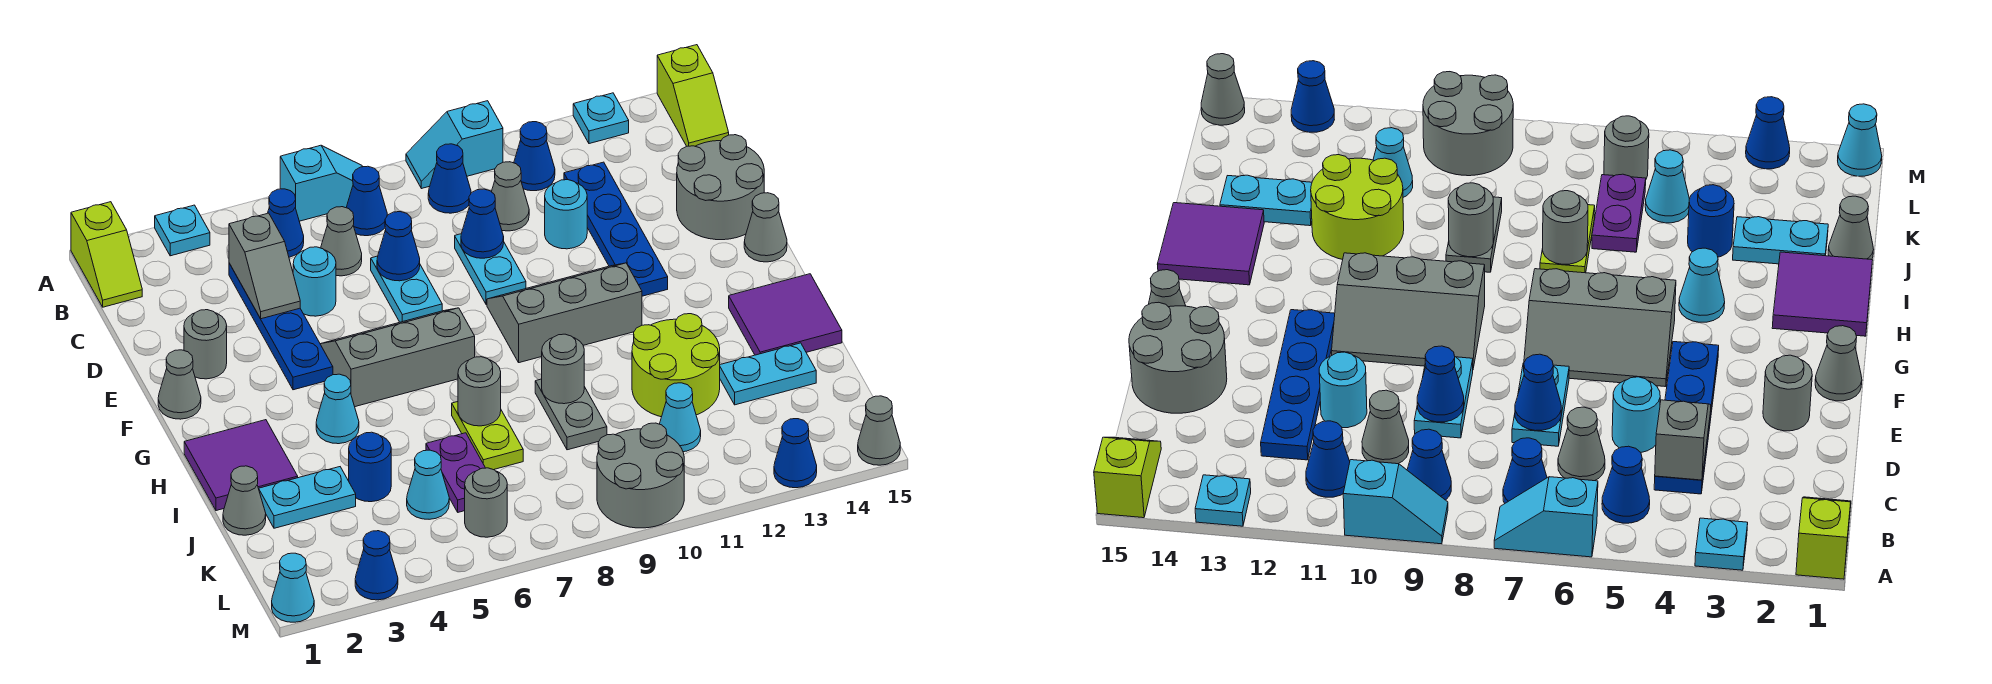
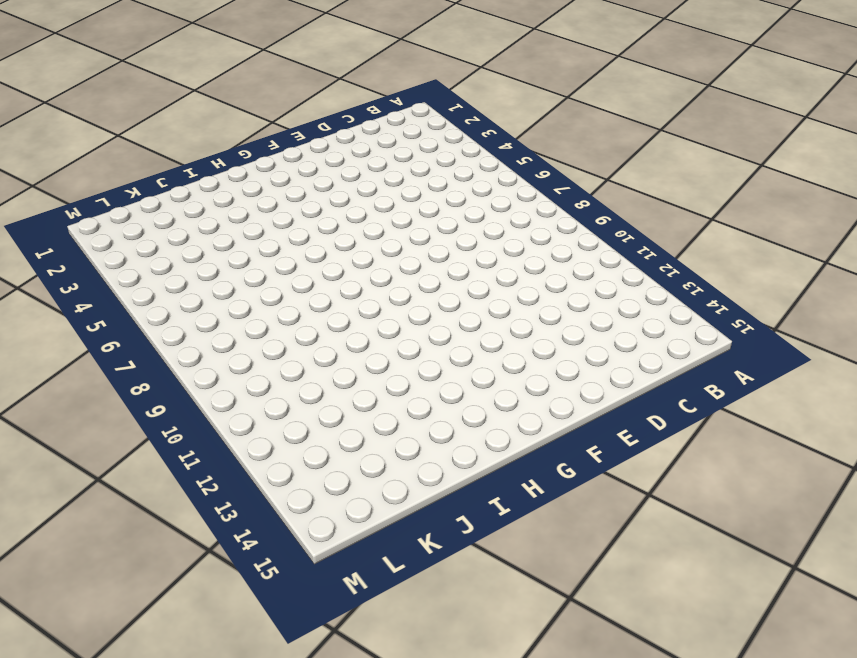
none -> lime 1x2 slope [71,202,142,307]
none -> cyan 1x1 plate [155,205,210,256]
none -> cyan 1x2 slope [280,145,363,221]
none -> cyan 1x2 slope [406,101,503,189]

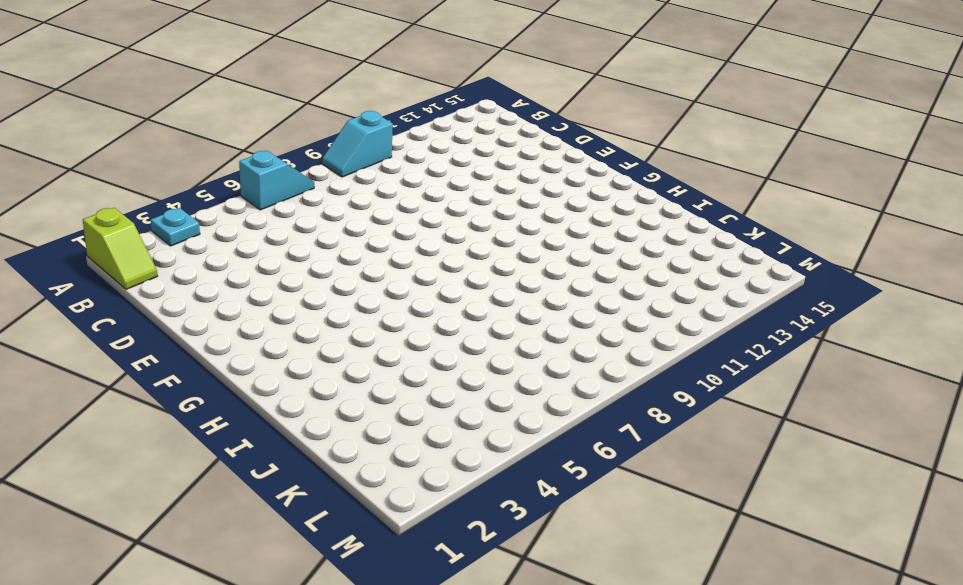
none -> cyan 1x1 plate [573,93,629,144]
none -> lime 1x2 slope [657,45,729,146]
none -> blue 1x1 cone [268,189,304,257]
none -> blue 1x1 cone [346,166,387,236]

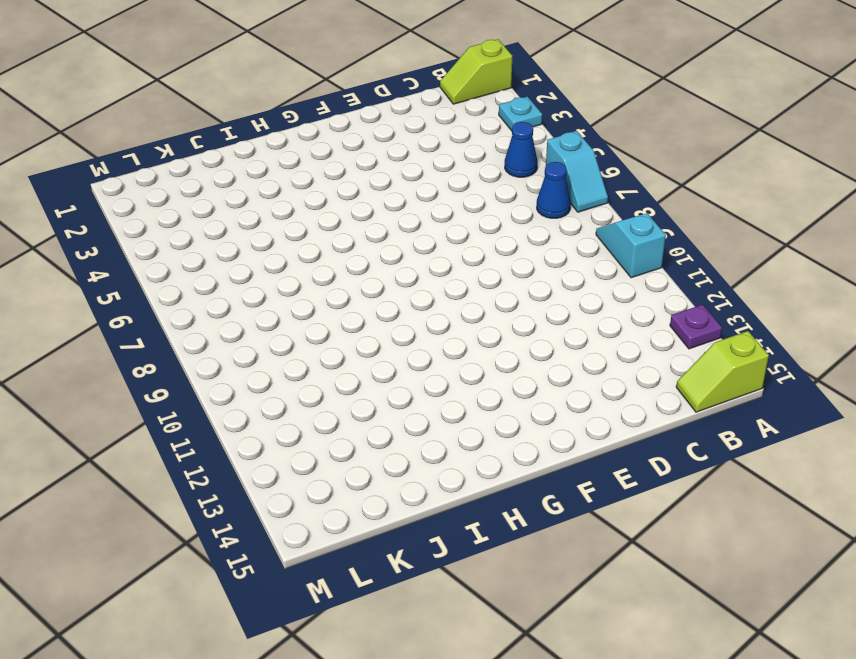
purple 1x1 plate [670,305,722,349] -> cyan 1x1 plate [573,93,629,144]
none -> blue 1x1 cone [428,144,471,213]
none -> blue 1x1 cone [514,122,555,191]
none -> blue 1x4 plate [229,263,333,390]
none -> grey 1x1 cone [321,207,362,276]

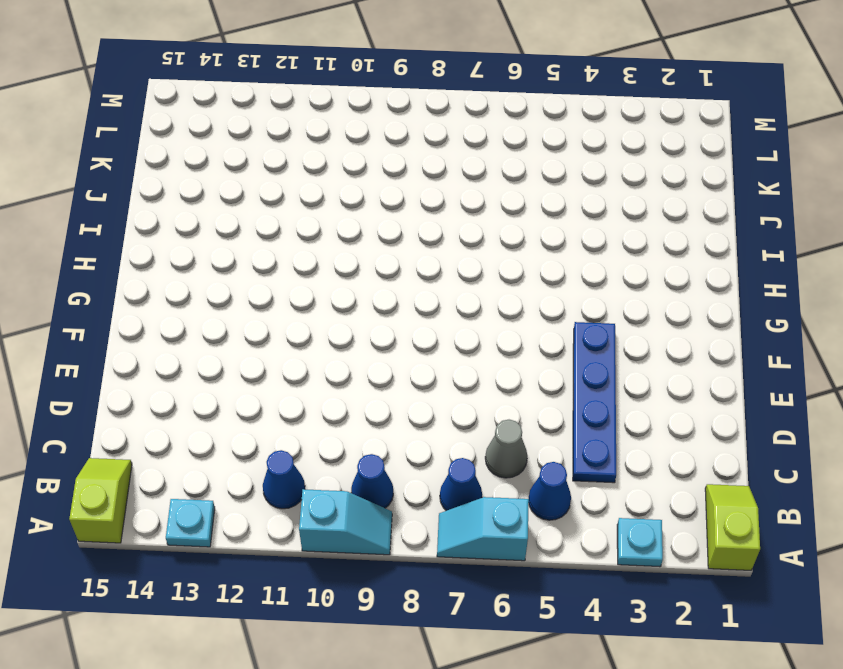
none -> grey 1x1 cone [492,162,529,231]
none -> blue 1x4 plate [564,162,668,296]
none -> cyan 1x1 round brick [293,247,336,316]
none -> cyan 1x2 plate [371,256,442,322]

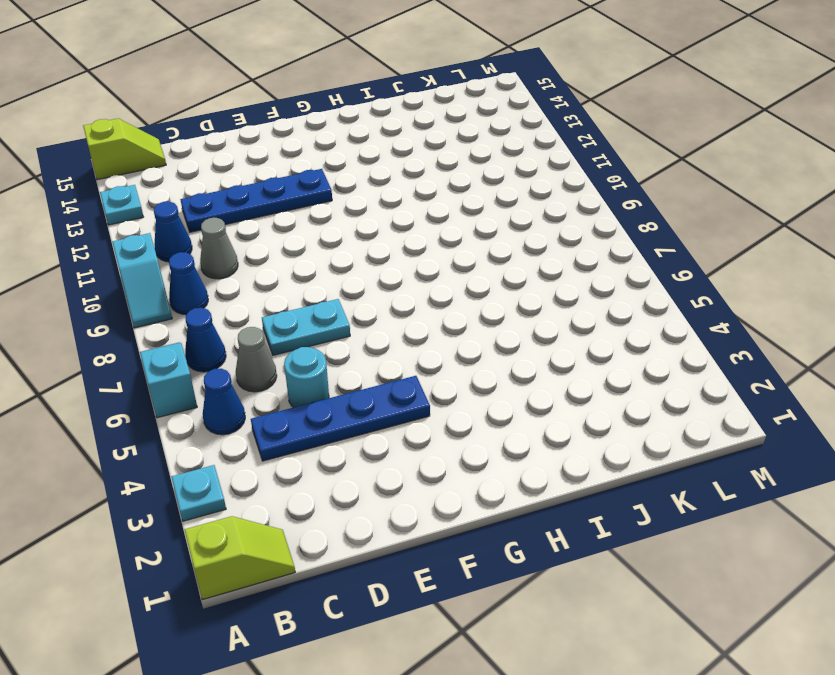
none -> cyan 1x2 plate [455,234,526,305]
none -> cyan 1x1 round brick [545,180,587,249]
none -> grey 2x2 round brick [677,135,764,240]
none -> grey 1x1 round brick [184,310,227,379]

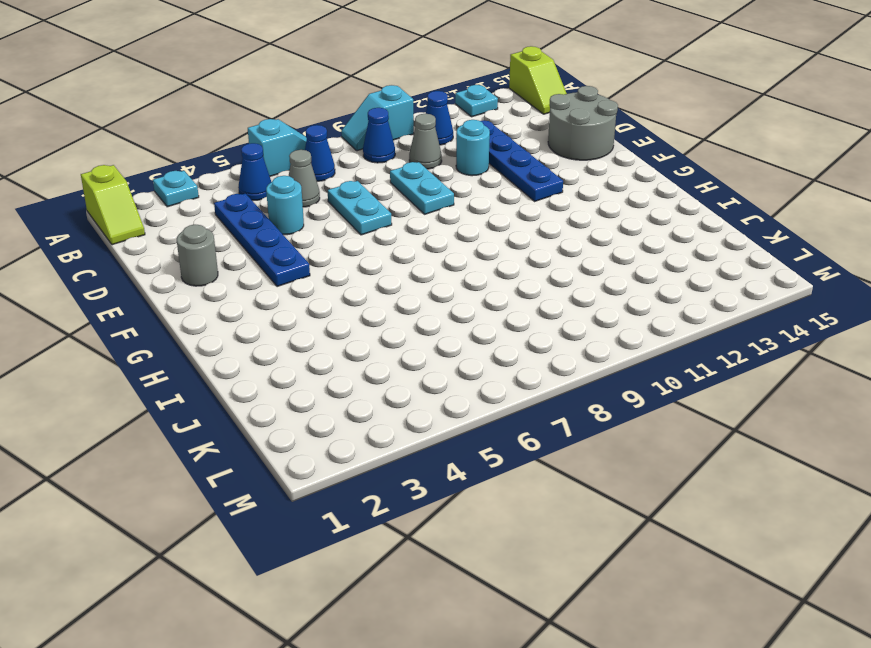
none -> grey 1x1 cone [158,350,201,419]
none -> grey 2x3 slope [320,308,475,407]
none -> grey 2x3 slope [487,263,642,363]
none -> grey 1x1 cone [744,193,787,262]

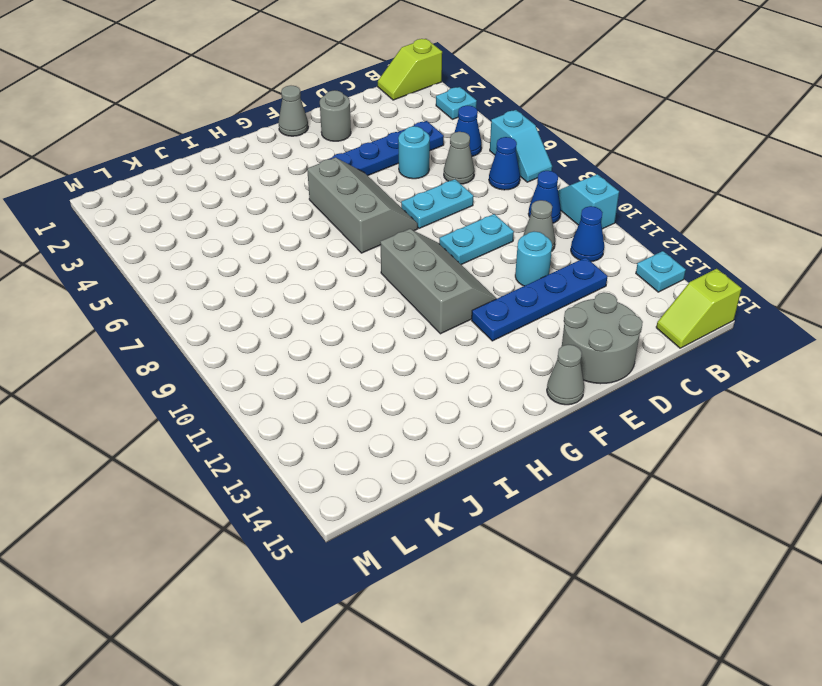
none -> purple 2x2 tile [184,420,298,511]
none -> cyan 1x1 cone [316,374,359,444]
none -> purple 2x2 tile [729,274,842,355]
none -> lime 1x2 plate [452,402,523,470]

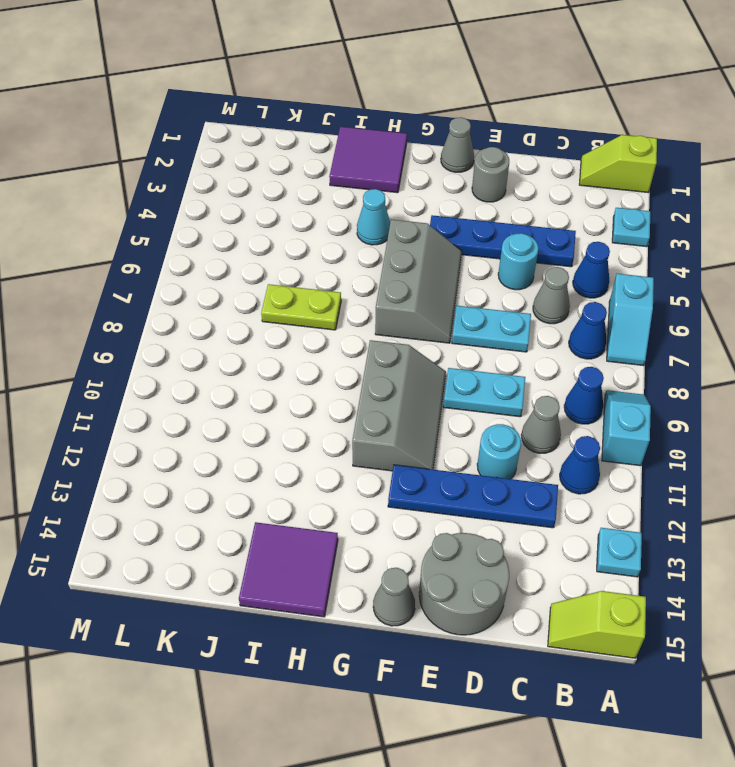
none -> grey 1x2 plate [535,379,607,450]
none -> lime 2x2 round brick [632,314,720,417]
none -> grey 1x1 cone [223,466,266,535]
none -> cyan 1x2 plate [259,467,356,528]

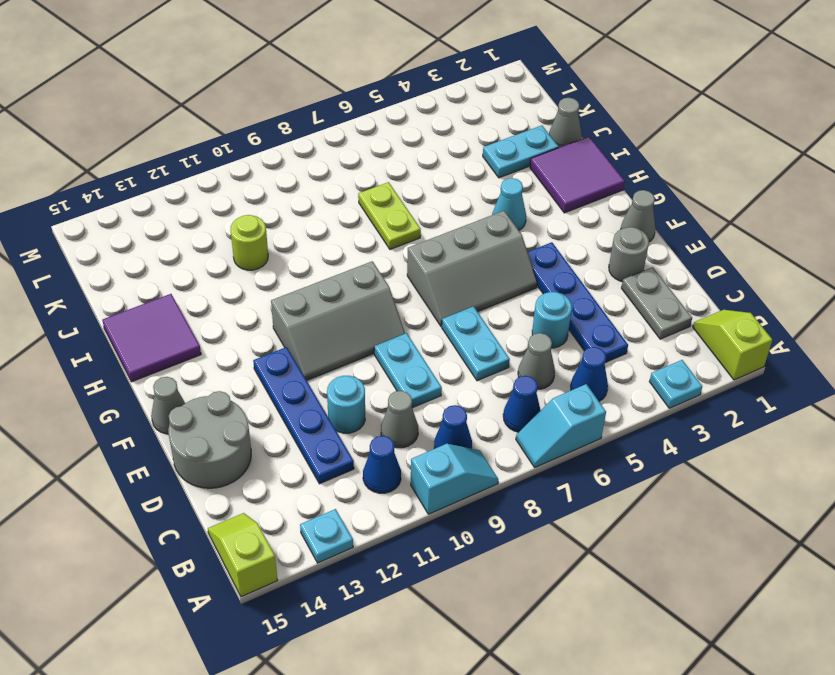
grey 1x2 plate [622,267,692,339] -> grey 1x2 plate moved to [535,379,607,450]
lime 1x1 round brick [231,215,268,270] -> lime 2x2 round brick [632,314,720,417]
none -> blue 1x1 round brick [349,432,391,502]
none -> purple 1x2 plate [426,433,485,512]
none -> cyan 1x2 plate [720,343,816,405]
none -> cyan 1x1 cone [407,450,449,519]

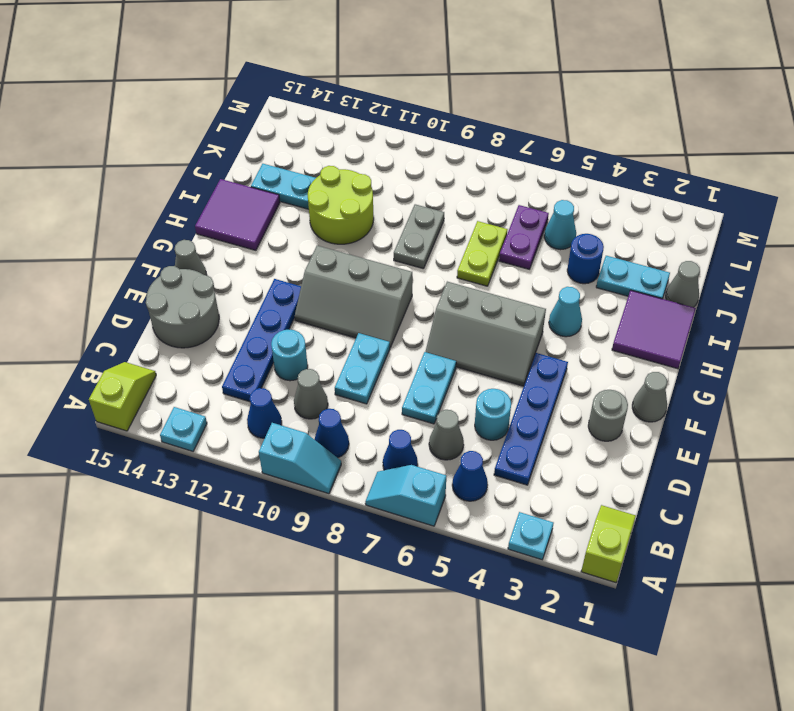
none -> cyan 1x1 cone [660,383,701,452]
none -> grey 1x1 round brick [465,468,507,537]
none -> grey 2x2 round brick [597,423,684,528]
none -> cyan 1x1 cone [272,553,314,622]

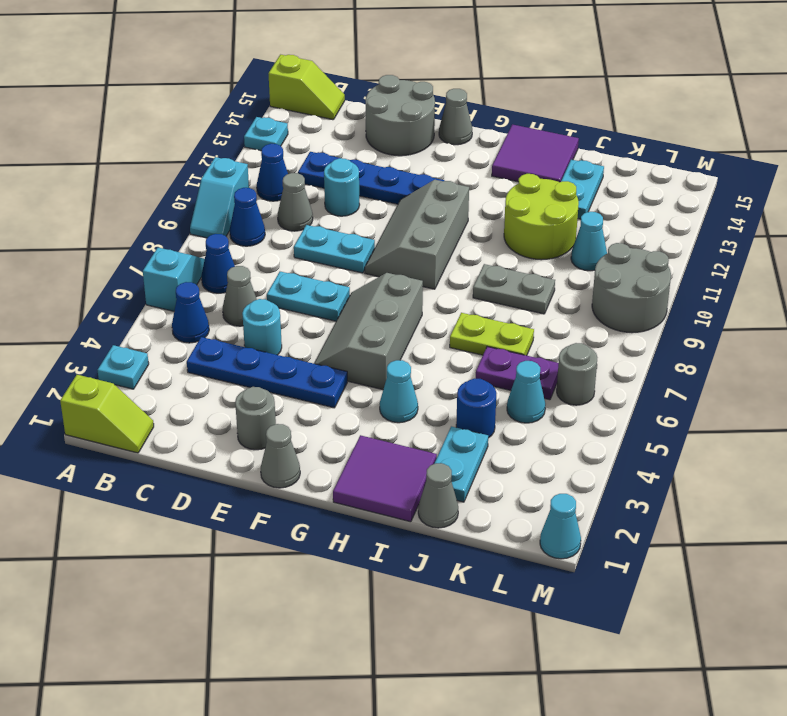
none -> blue 1x1 cone [355,531,398,600]
none -> blue 1x1 cone [774,419,817,488]
none -> grey 1x1 cone [858,396,900,465]
none -> grey 1x2 slope [229,213,300,319]

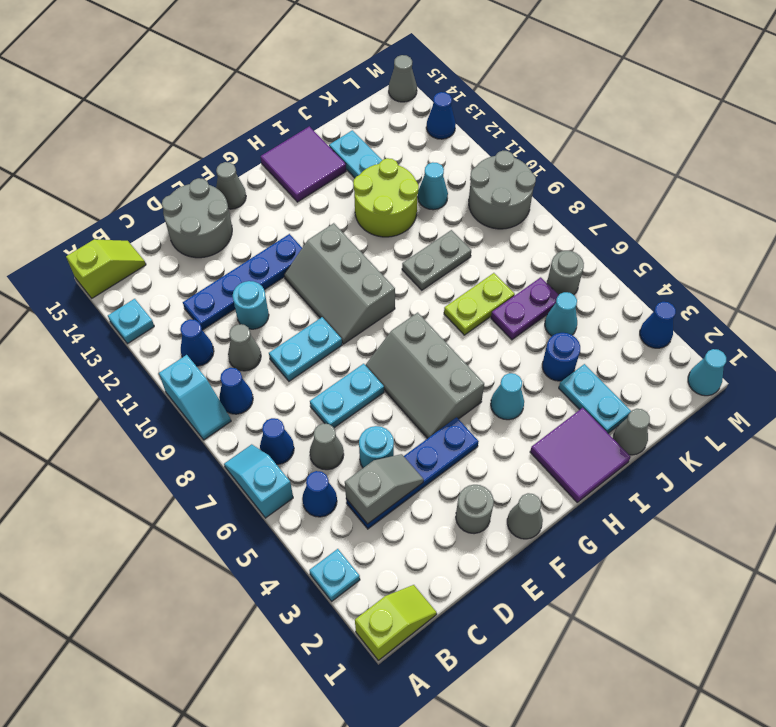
none -> blue 1x1 cone [377,212,420,281]
none -> blue 1x1 cone [461,189,504,258]
none -> grey 1x1 round brick [458,357,501,426]
none -> grey 1x1 round brick [542,334,584,404]

